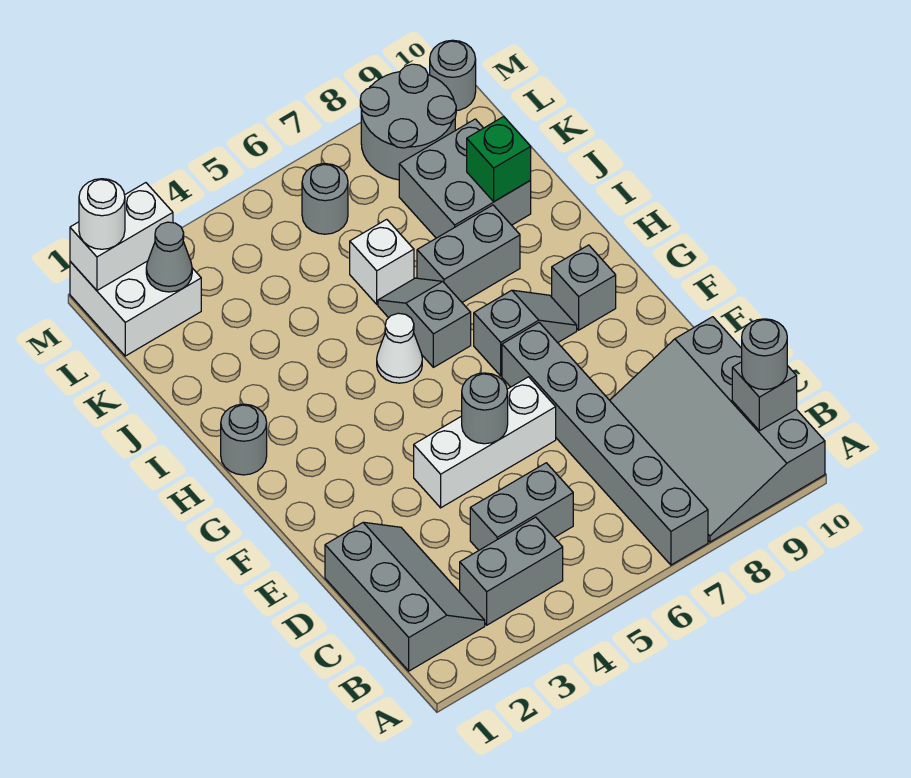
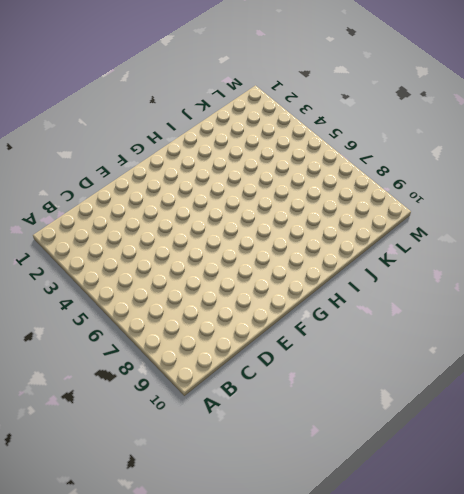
none -> grey 1x6 brick [502,323,708,565]
none -> grey 3x4 slope [610,317,825,542]
none -> grey 2x3 slope [325,522,485,671]

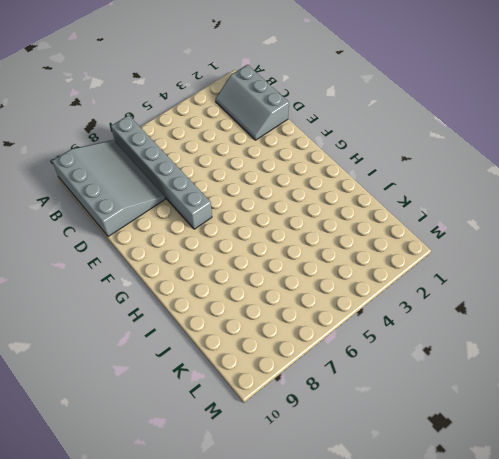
none -> grey 1x2 brick [460,517,563,625]
none -> grey 1x2 brick [470,463,573,550]
none -> white 1x3 brick [414,377,556,508]

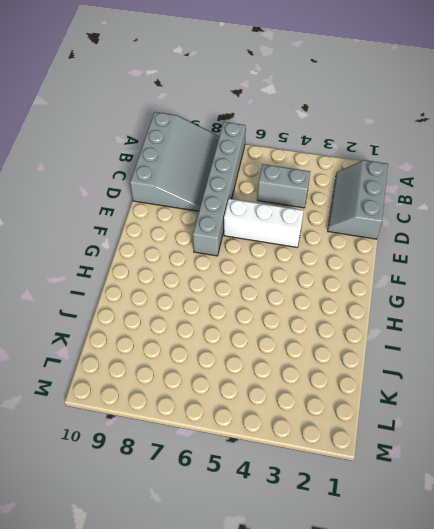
none -> grey 1x2 brick [460,517,563,625]
none -> grey 1x2 slope [474,290,577,376]
none -> grey 1x1 brick [552,245,616,330]

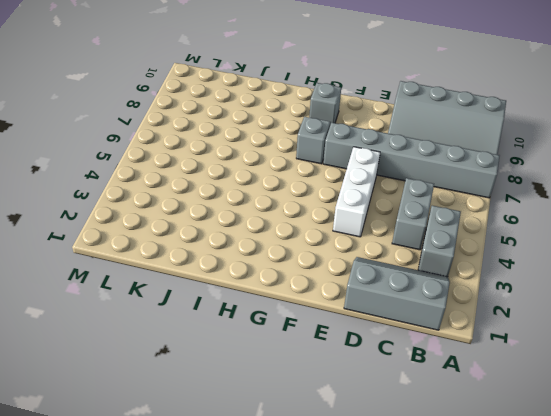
none -> grey 1x1 round brick [221,404,267,475]
none -> white 1x1 cone [377,313,422,383]
none -> grey 1x2 slope [378,278,471,367]

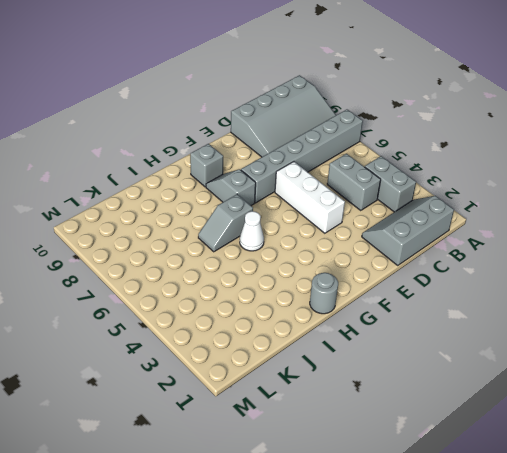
none -> grey 1x2 brick [417,205,520,302]
none -> white 1x1 brick [350,219,414,304]
none -> grey 2x2 brick [399,119,531,238]

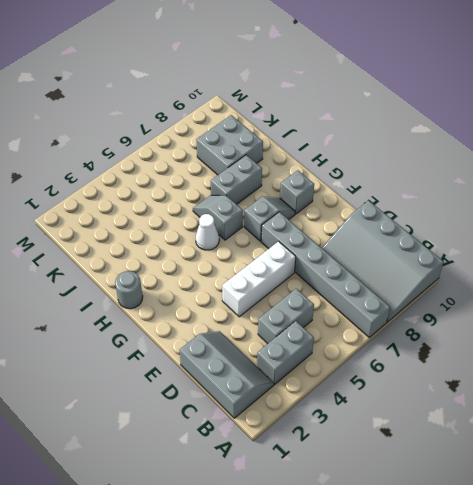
none -> white 1x1 brick [350,219,414,304]
none -> white 2x2 brick [70,261,201,356]
none -> grey 1x1 round brick [302,164,348,234]

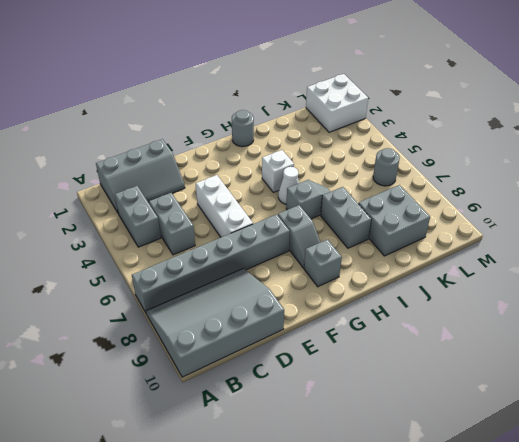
white 1x1 brick [262,150,294,192] -> white 1x1 brick moved to [350,219,414,304]
none -> grey 2x2 round brick [360,64,456,180]
none -> grey 1x1 round brick [430,40,476,111]
none -> grey 1x1 brick [732,362,797,431]

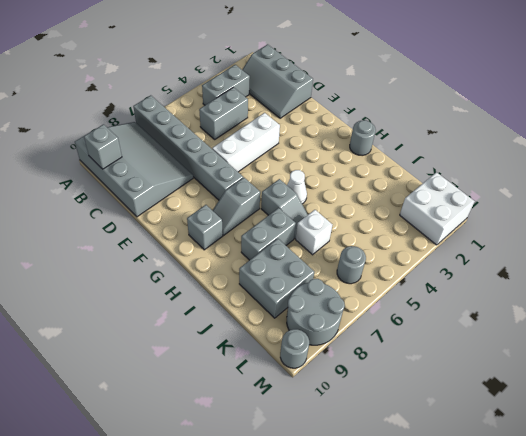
none -> grey 1x1 round brick [462,373,508,444]
none -> green 1x1 brick [467,117,531,202]
none -> grey 1x1 cone [146,222,192,292]

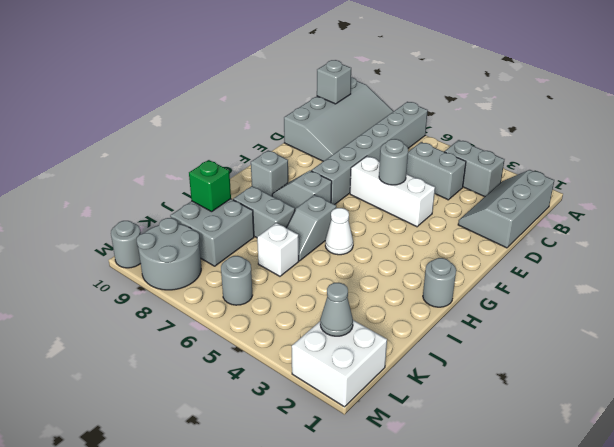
none -> white 1x2 brick [70,183,173,290]
none -> grey 1x1 round brick [742,319,787,390]
none -> white 1x1 round brick [79,179,125,249]

